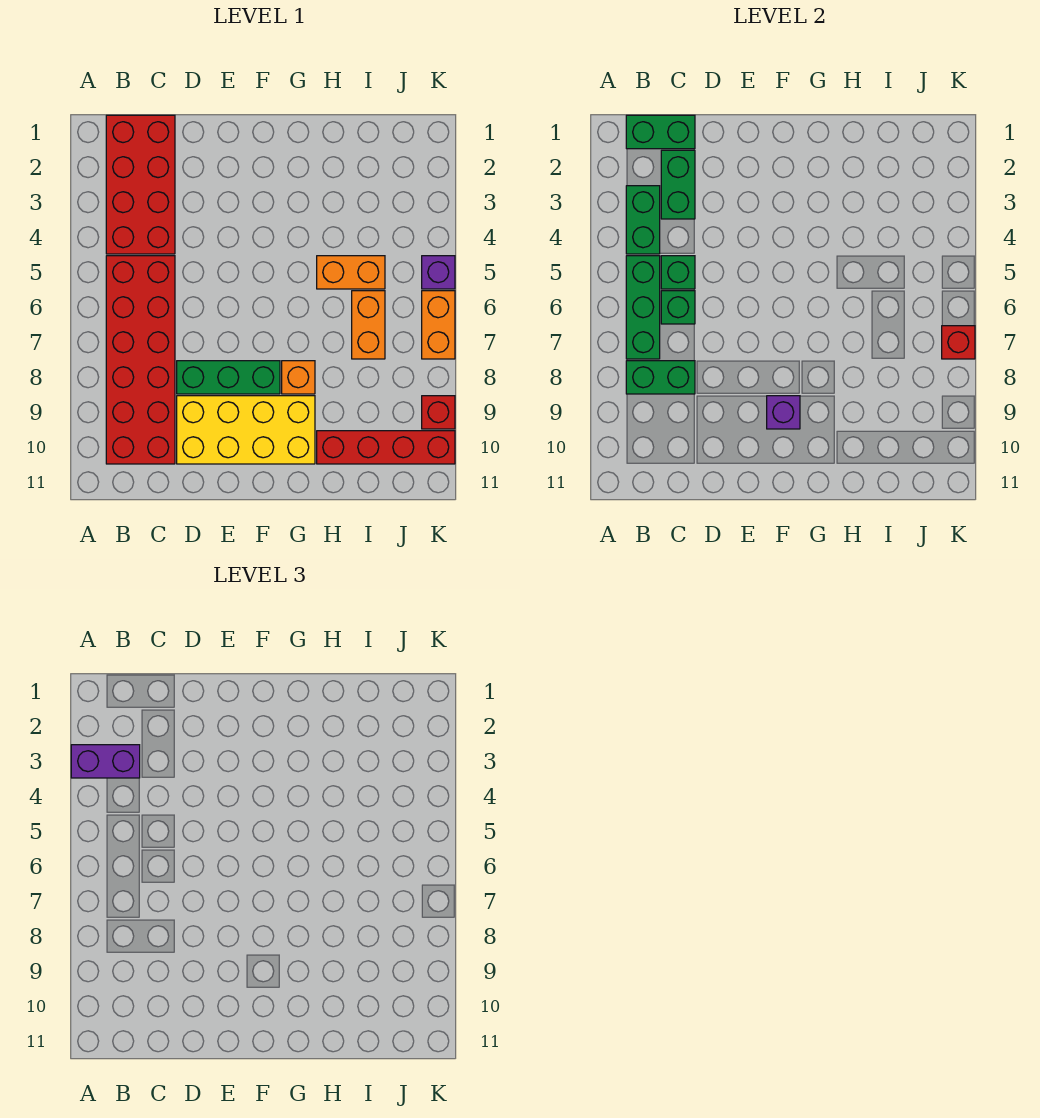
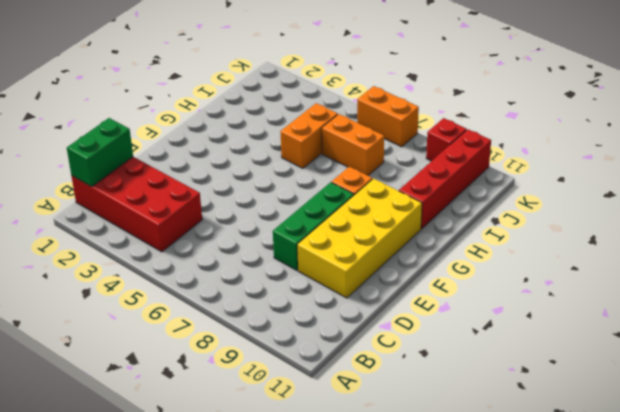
none -> red 2x6 brick [106,256,175,464]
none -> purple 1x1 brick [422,256,455,289]
none -> green 1x2 brick [626,186,660,254]

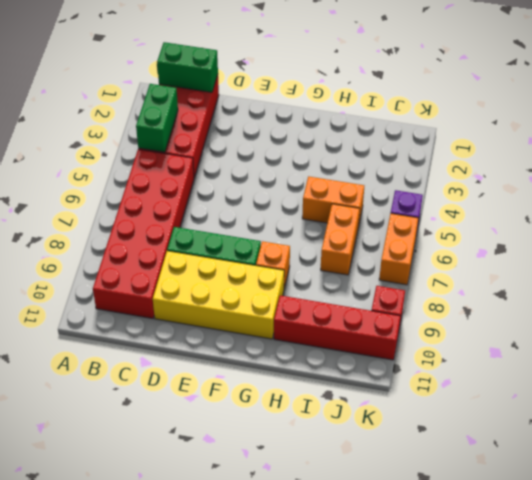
none -> green 1x3 brick [626,256,660,359]
none -> green 1x2 brick [626,361,695,394]
none -> green 1x2 brick [661,150,695,219]

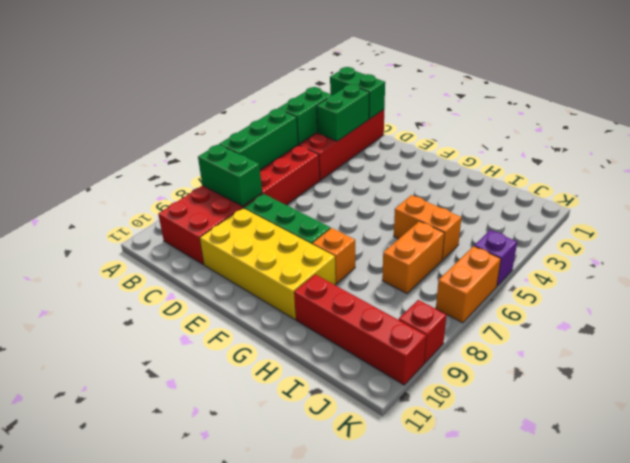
none -> green 1x1 brick [661,256,695,289]
none -> green 1x1 brick [661,291,695,324]
none -> purple 1x1 brick [767,396,800,429]

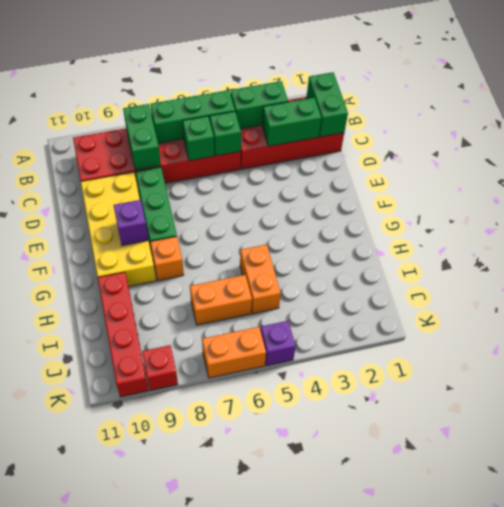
none -> red 1x1 brick [942,326,975,359]
none -> purple 1x2 brick [71,745,140,778]

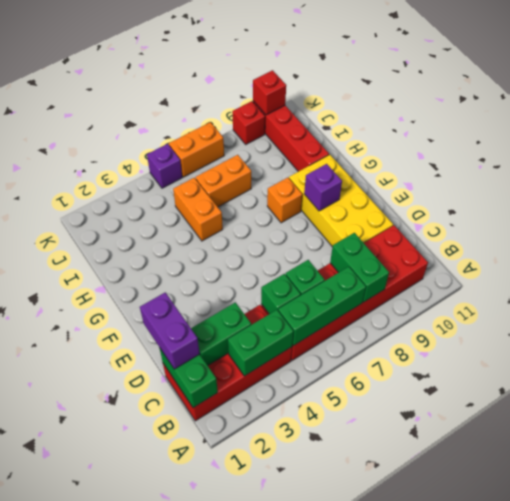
purple 1x2 brick [140,292,200,369] -> purple 1x2 brick moved to [71,745,140,778]
red 1x1 brick [253,70,286,115] -> red 1x1 brick moved to [942,326,975,359]
none -> green 1x3 brick [177,361,280,394]

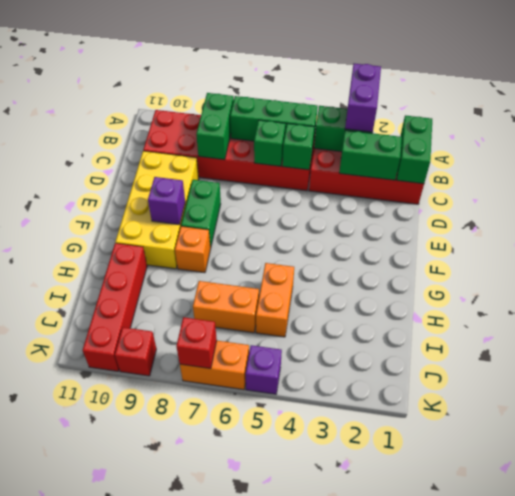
green 1x2 brick [181,180,221,248] -> green 1x3 brick [177,361,280,394]

